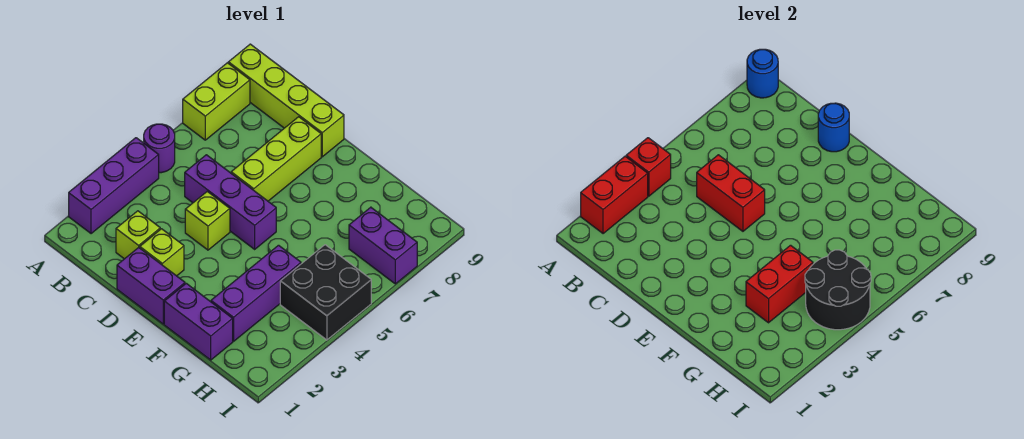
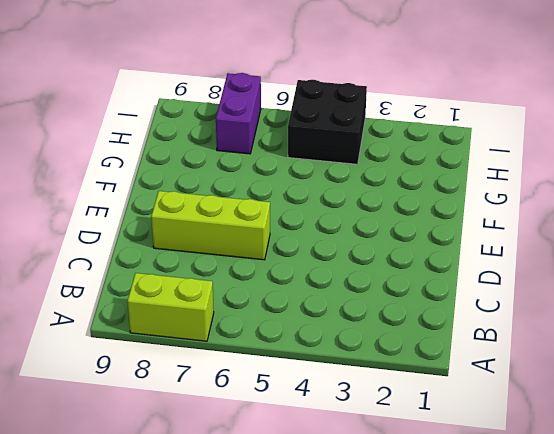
none -> purple 1x3 brick [69,138,159,234]
none -> purple 1x1 round brick [144,124,175,173]
none -> lime 1x4 brick [228,44,344,157]

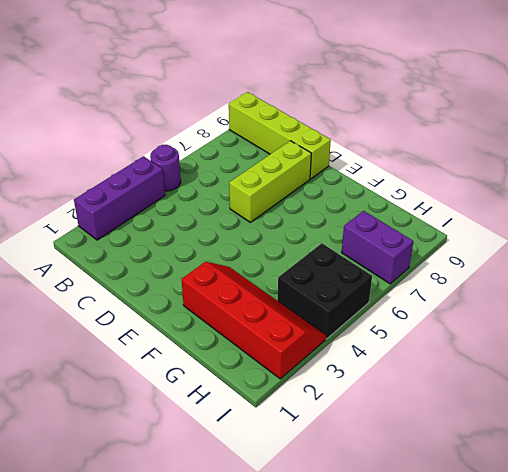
red 2x4 slope [182,262,326,379] -> purple 1x3 brick [211,245,301,341]
none -> lime 1x2 brick [183,63,250,140]
none -> lime 1x1 brick [116,211,160,259]
none -> purple 1x3 brick [185,155,276,249]

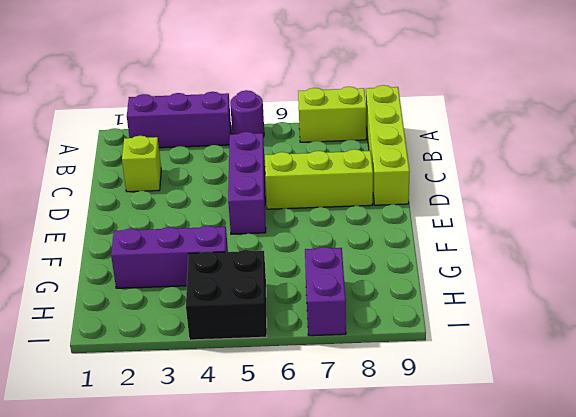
none -> purple 1x2 brick [117,247,185,324]
none -> lime 1x1 brick [140,229,184,276]
none -> lime 1x1 brick [185,191,230,250]

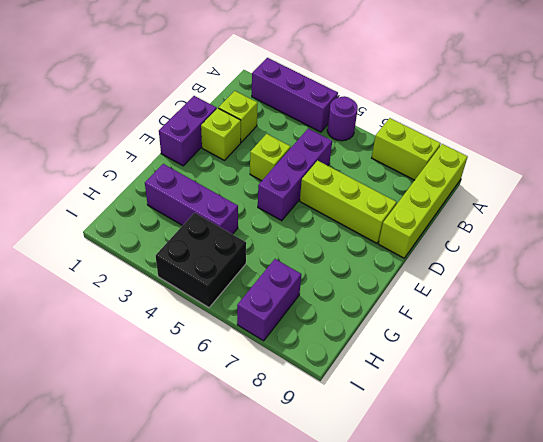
none -> purple 1x2 brick [164,283,233,360]
none -> red 1x2 brick [581,156,648,234]
none -> red 1x1 brick [626,138,671,196]

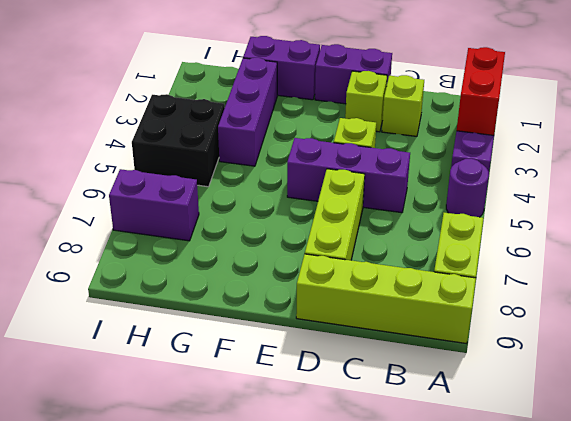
none -> red 1x1 brick [626,138,671,196]
none -> blue 1x1 round brick [747,49,778,98]
none -> red 1x2 brick [697,155,765,231]

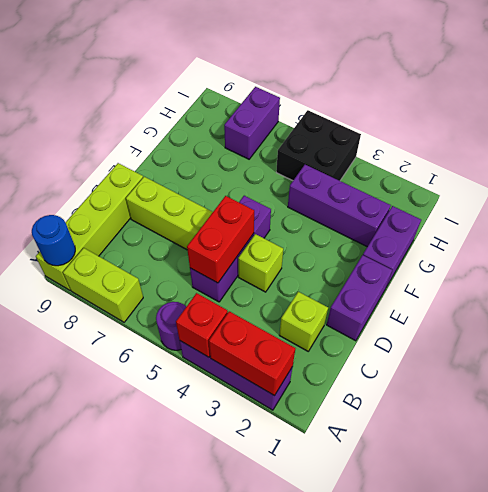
none -> lime 1x1 brick [140,229,184,276]
none -> blue 1x1 round brick [818,103,849,152]
none -> red 1x2 brick [746,245,813,323]

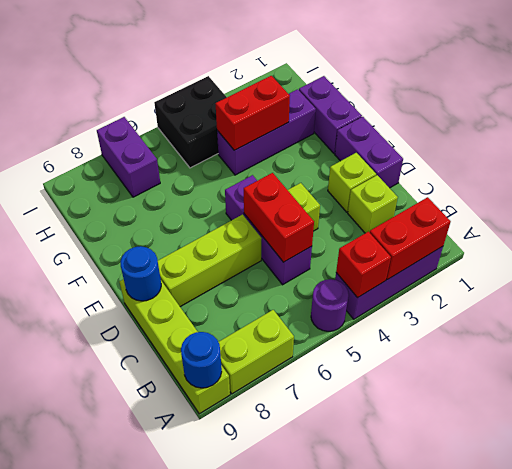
none -> black 2x2 round brick [805,250,871,330]

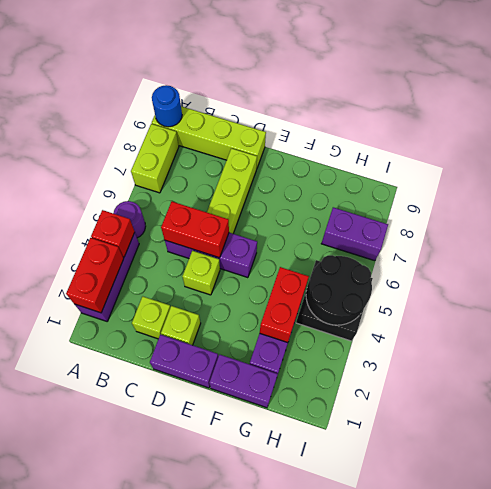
none -> blue 1x1 round brick [818,103,849,152]

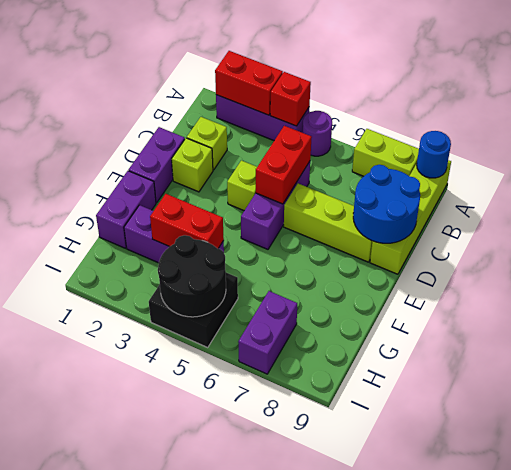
blue 2x2 round brick [353,165,420,243] -> blue 1x1 round brick [818,103,849,152]

